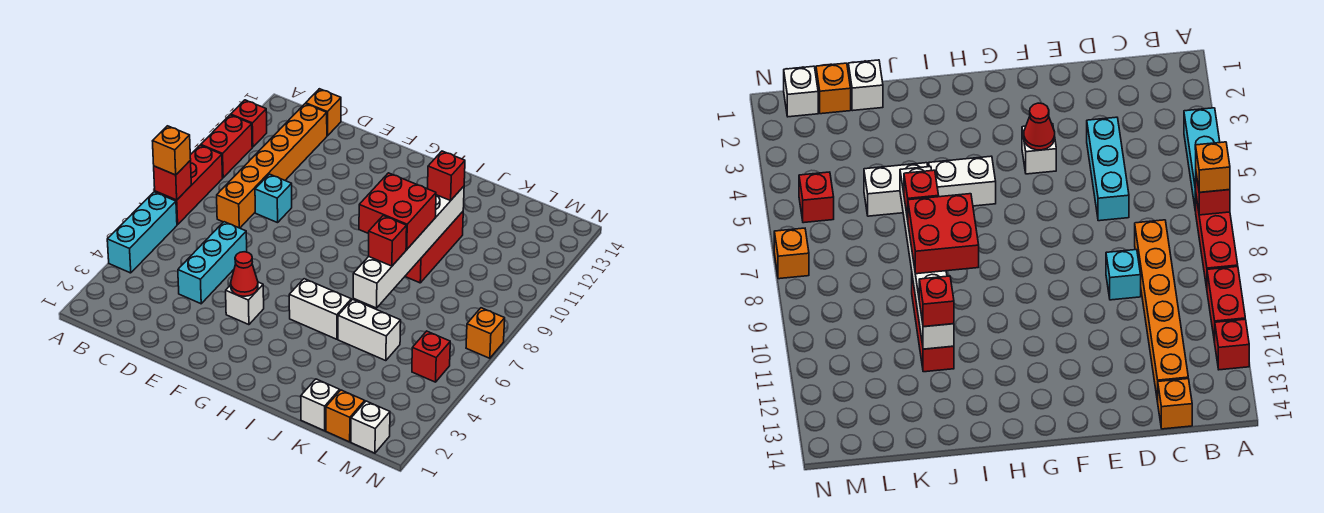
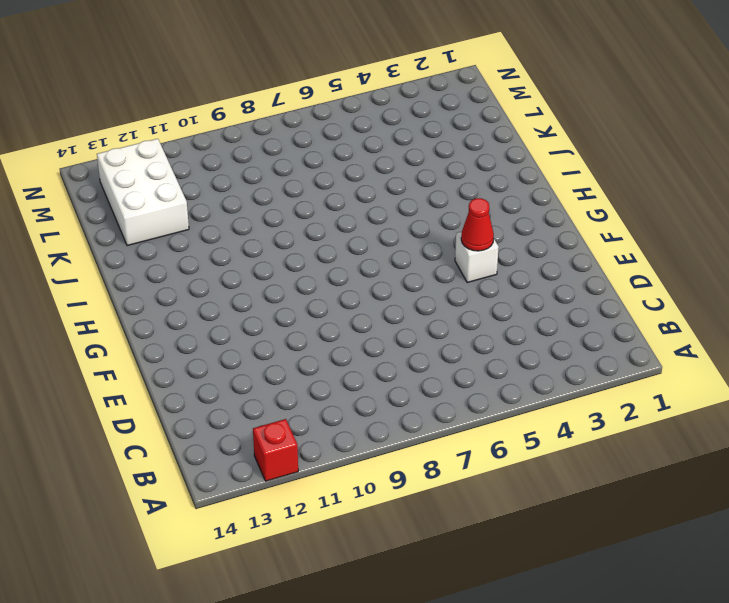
white 2x3 brick [97,139,189,246] -> none
none -> cyan 1x3 brick [107,192,177,273]
none -> red 1x3 brick [155,145,223,225]
none -> red 1x2 brick [201,115,252,178]

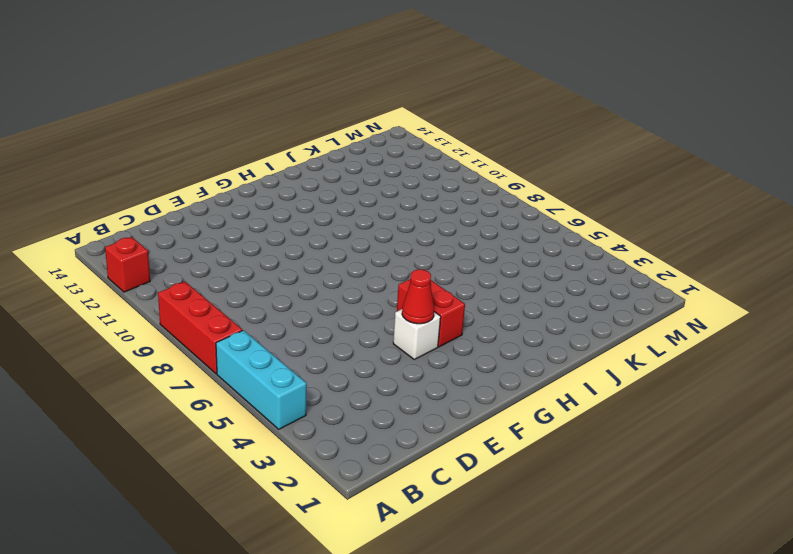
red 1x2 brick [397,279,465,347] -> red 1x2 brick moved to [201,115,252,178]
none -> orange 1x6 brick [217,104,327,228]
none -> orange 1x1 brick [306,89,341,136]
none -> cyan 1x3 brick [178,222,247,304]

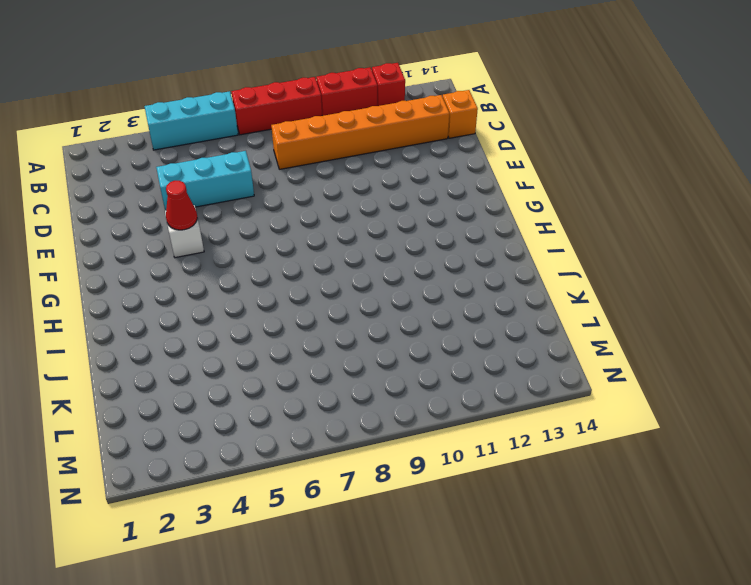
none -> cyan 1x1 brick [255,174,292,223]
none -> white 1x2 brick [289,279,351,339]
none -> white 1x2 brick [338,299,401,361]

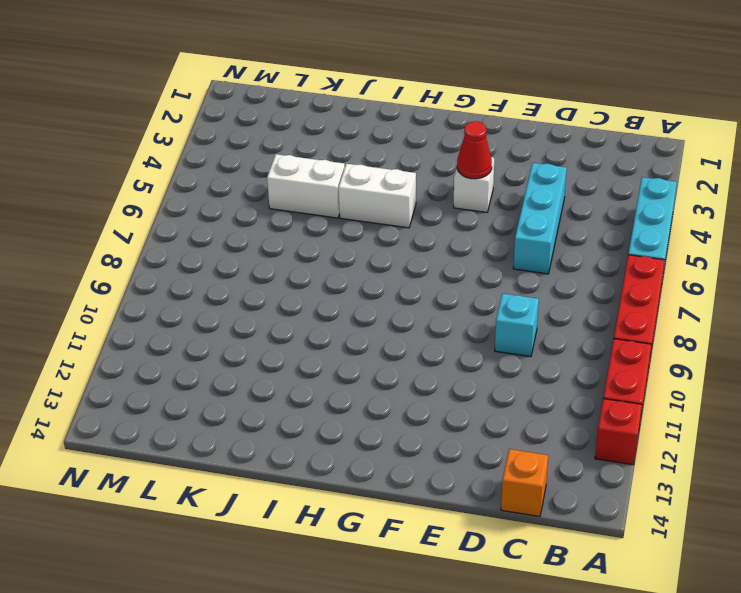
none -> orange 1x6 brick [217,104,327,228]
none -> red 1x3 brick [405,212,463,283]
none -> white 1x1 brick [301,379,340,431]

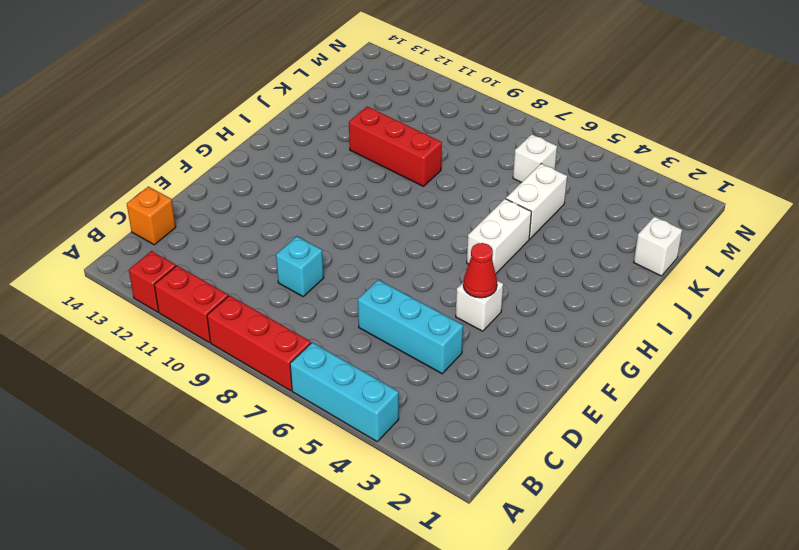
white 1x1 brick [513,134,557,183] -> white 1x1 brick moved to [351,401,390,453]
none -> orange 1x6 brick [217,104,327,228]
none -> orange 1x1 brick [326,390,365,442]
none -> red 1x1 brick [412,331,450,382]

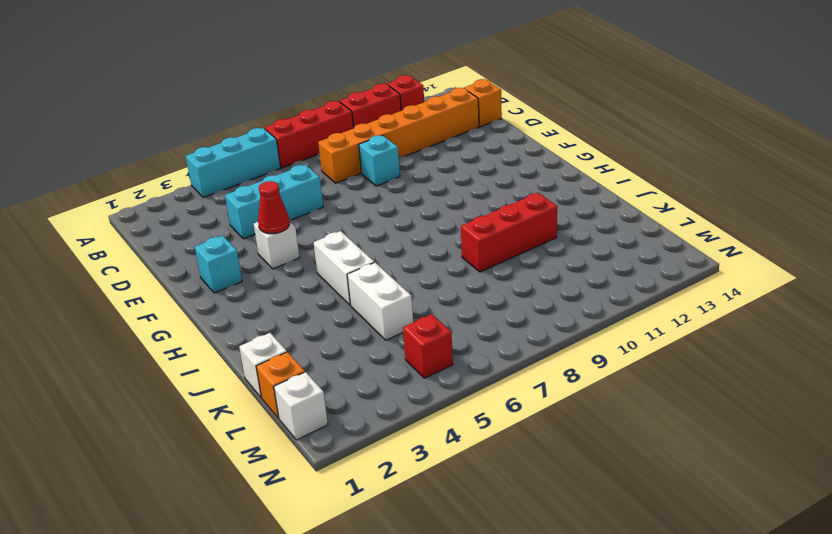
cyan 1x1 brick [195,236,242,293] -> none
none -> orange 1x1 brick [466,308,505,358]
none -> red 1x1 brick [154,161,191,200]
none -> white 1x6 brick [353,186,464,308]

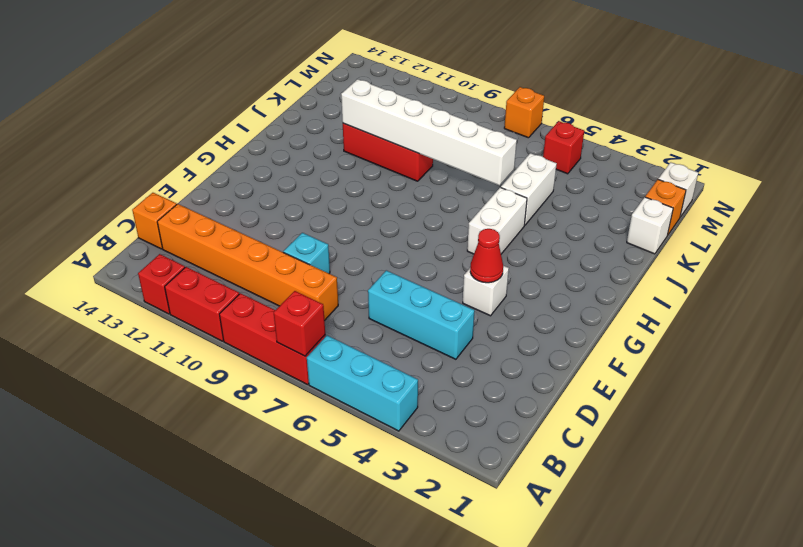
none -> orange 1x1 brick [153,126,191,175]
none -> red 2x2 brick [359,173,436,249]
none -> red 1x1 brick [369,216,407,266]

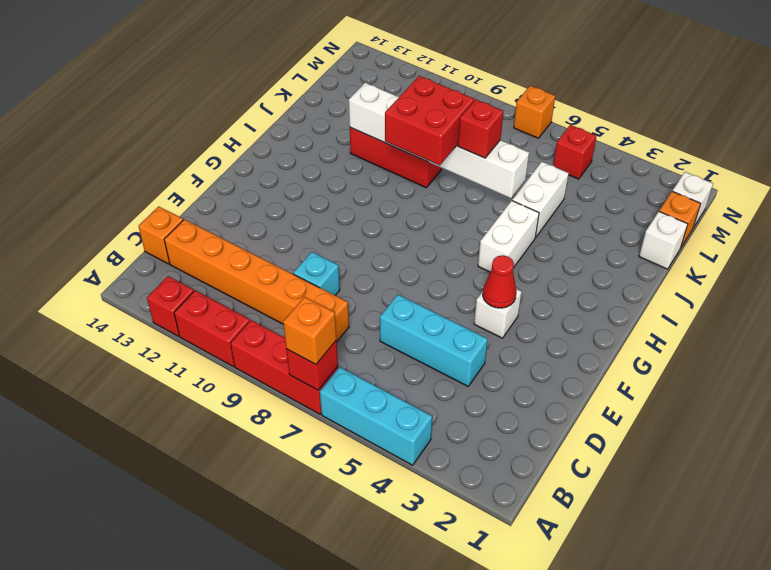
none -> red 1x1 brick [428,151,465,201]

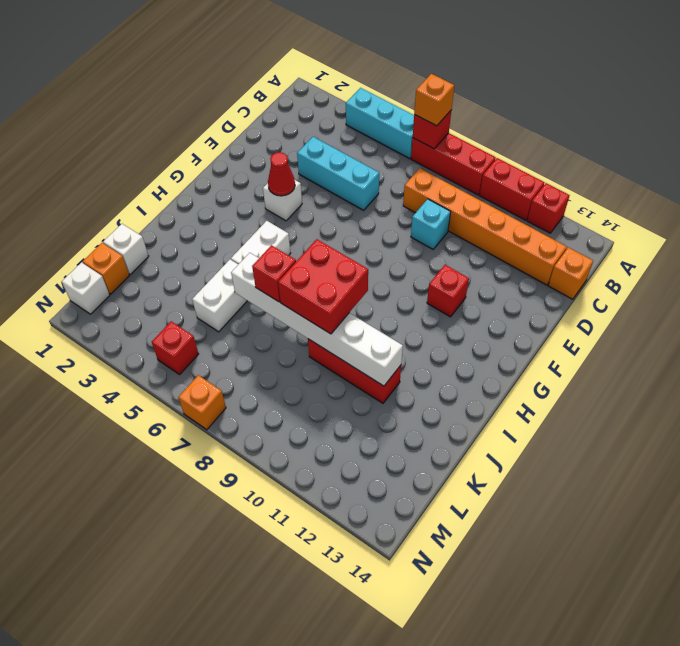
red 1x1 brick [427,265,469,317] -> red 1x1 brick moved to [428,151,465,201]

